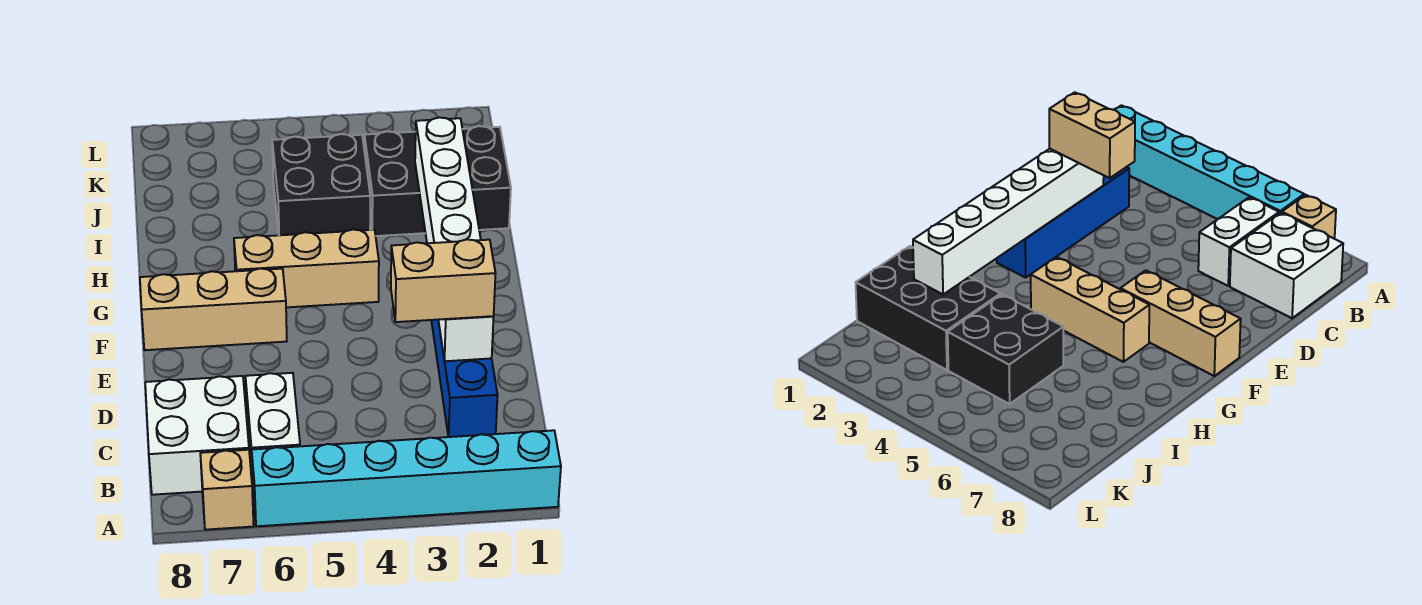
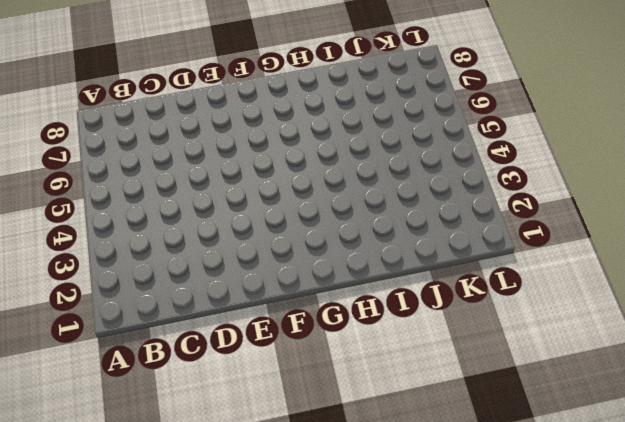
none -> cyan 1x6 brick [252,430,561,526]
none -> tan 1x1 brick [200,450,254,530]

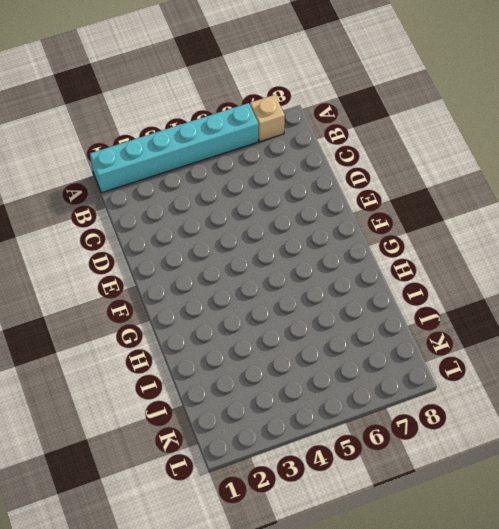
none -> white 1x2 brick [245,373,300,483]
none -> white 2x2 brick [145,376,249,495]

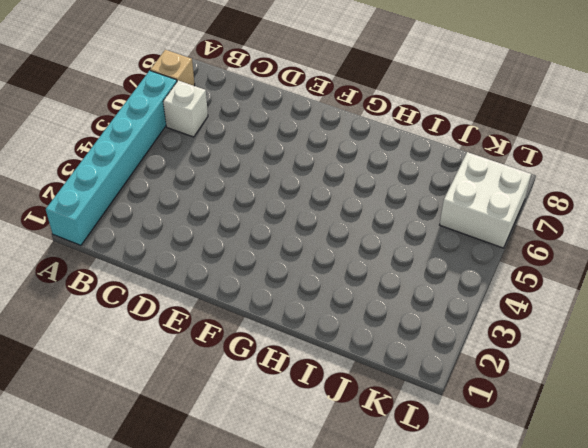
white 1x1 brick [163,80,208,137] -> white 1x2 brick [245,373,300,483]
white 2x2 brick [440,152,531,248] -> white 2x2 brick moved to [145,376,249,495]
none -> blue 1x4 brick [431,320,498,437]
none -> tan 1x3 brick [140,268,287,350]

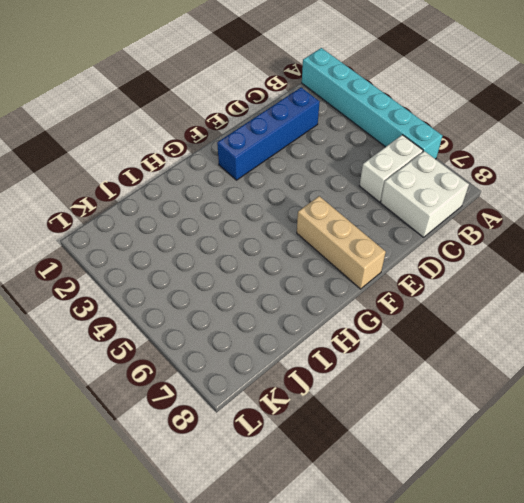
none -> tan 1x1 brick [200,450,254,530]
none -> tan 1x3 brick [234,230,379,307]

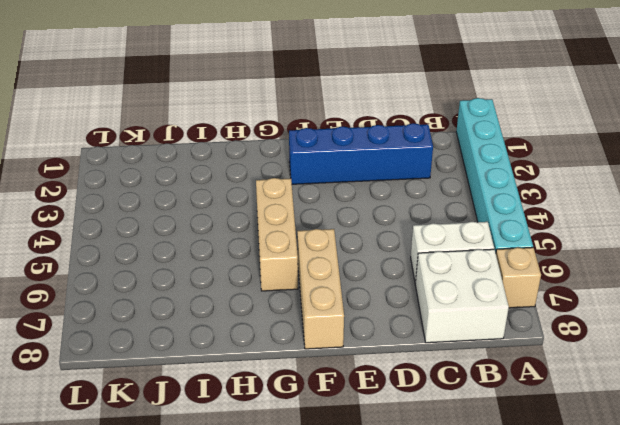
none -> black 2x3 brick [364,126,511,236]
none -> black 2x2 brick [272,134,370,235]

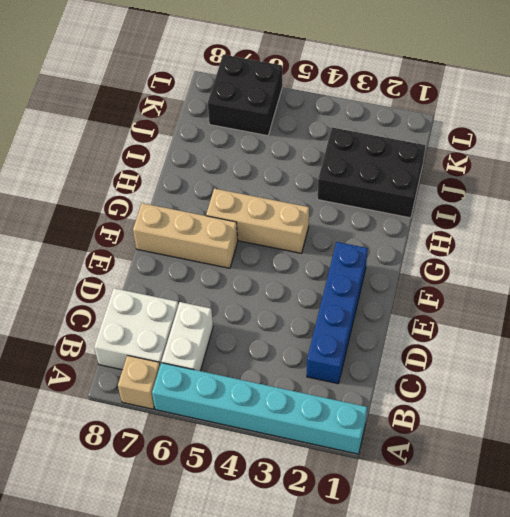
black 2x2 brick [208,55,282,136] -> black 2x2 brick moved to [272,134,370,235]
none -> white 1x6 brick [415,117,494,361]
none -> tan 1x2 brick [391,239,496,322]

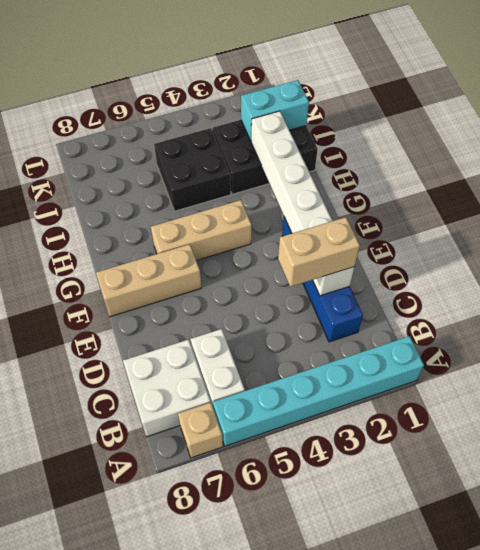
cyan 1x2 brick [241,80,309,141] -> none

